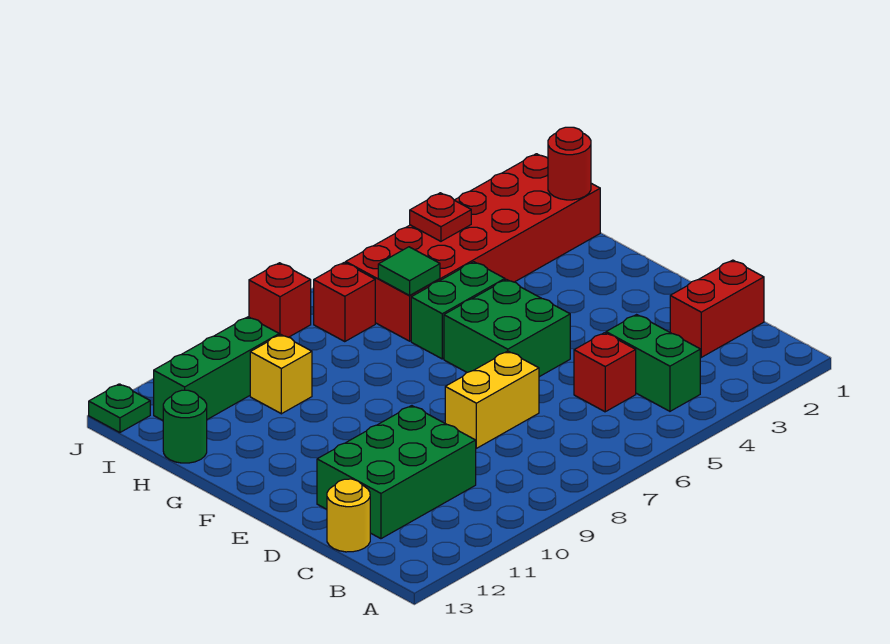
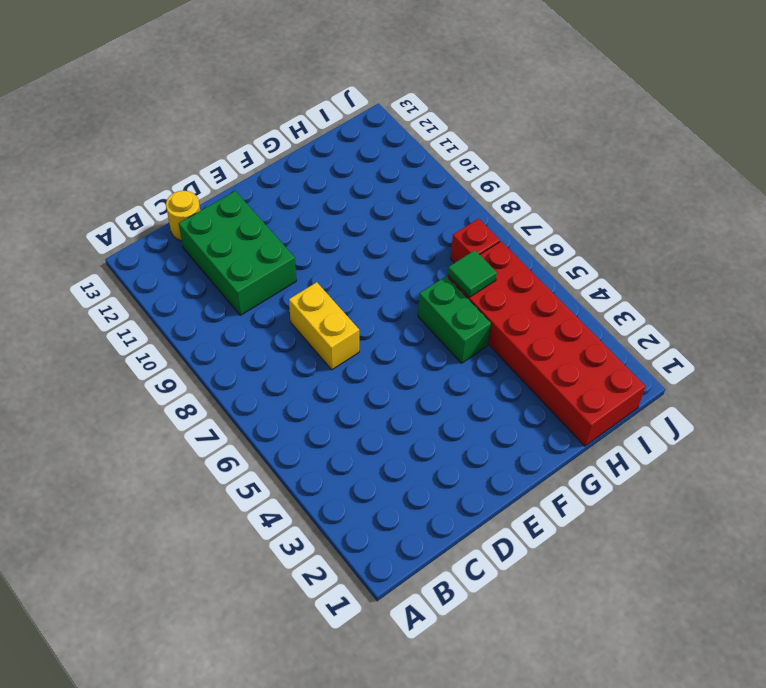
none -> green 1x2 brick [606,315,700,411]
none -> red 1x2 brick [670,260,764,357]
none -> red 1x1 brick [574,333,636,412]

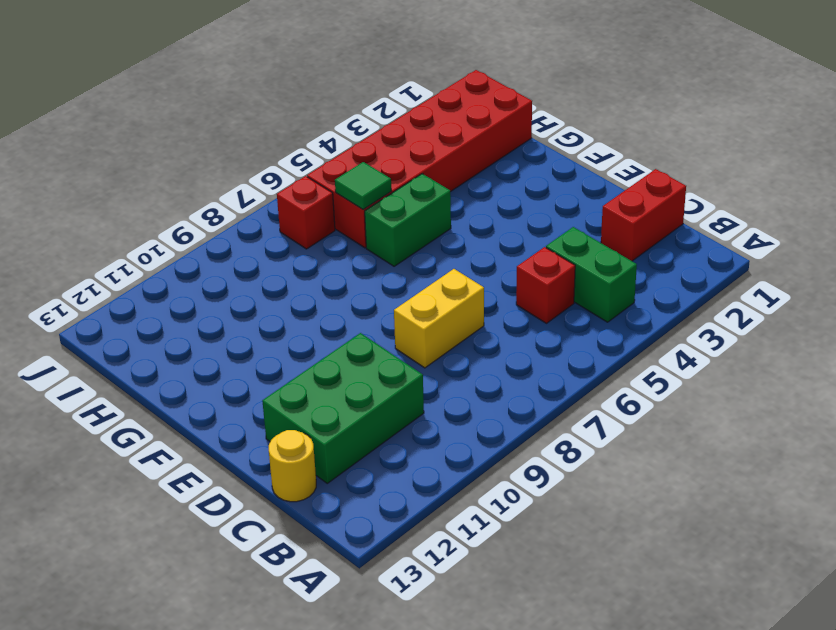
none -> green 2x2 brick [444,279,570,377]
none -> yellow 1x1 brick [250,335,312,414]
none -> green 1x1 round brick [163,390,207,463]

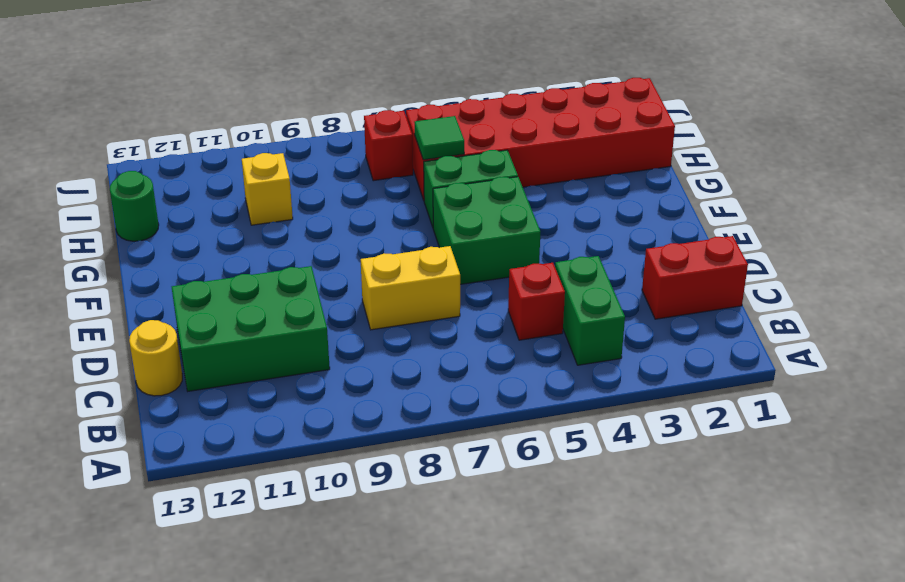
none -> green 1x3 brick [154,317,279,420]
none -> red 1x1 brick [249,263,311,337]
none -> green 1x1 plate [89,384,150,433]

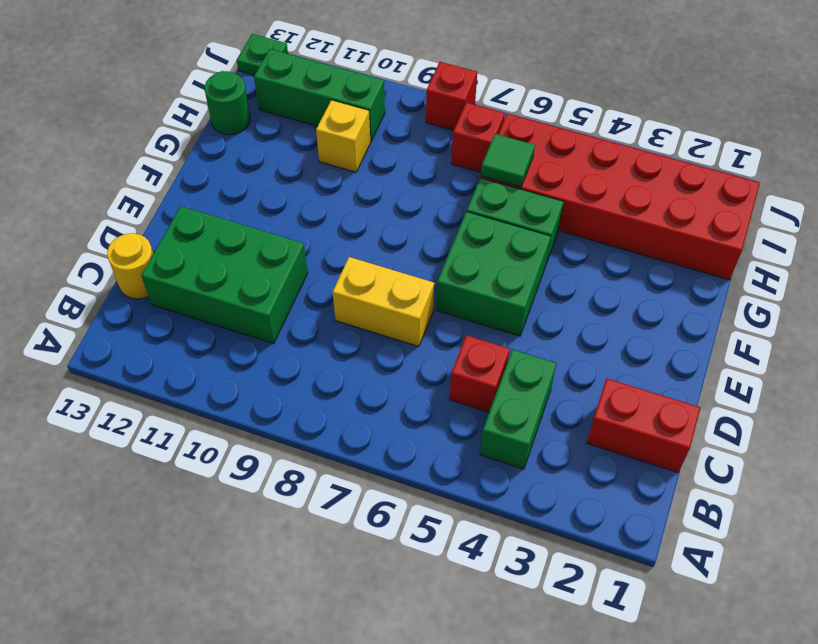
none -> red 1x1 round brick [548,127,591,200]
none -> red 1x1 plate [410,193,471,241]

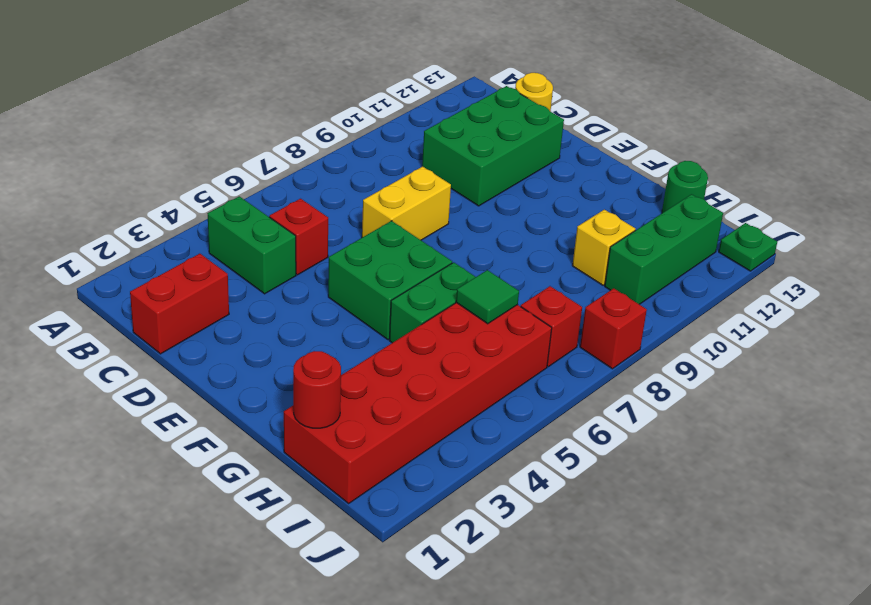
none -> red 1x1 plate [410,193,471,241]

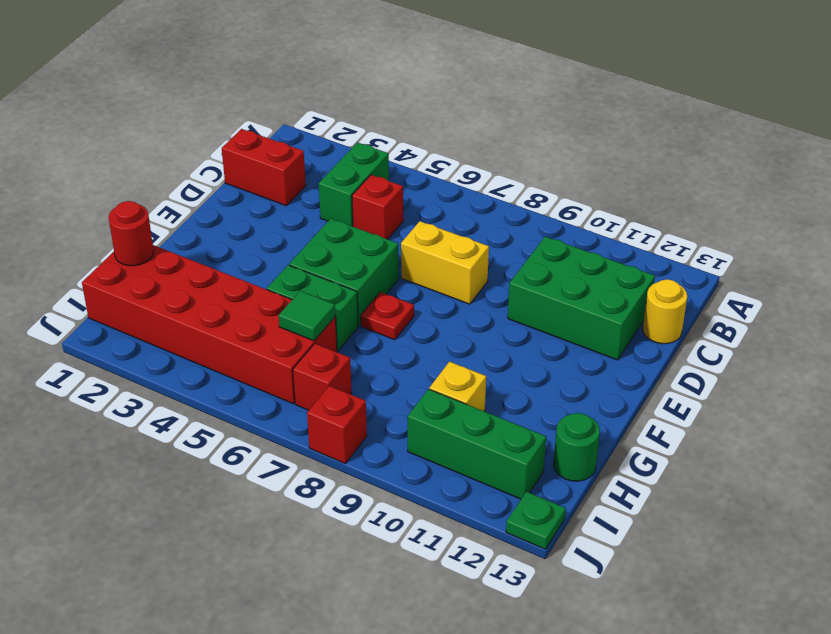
red 1x1 plate [361,292,414,340] -> red 1x1 plate moved to [410,193,471,241]

